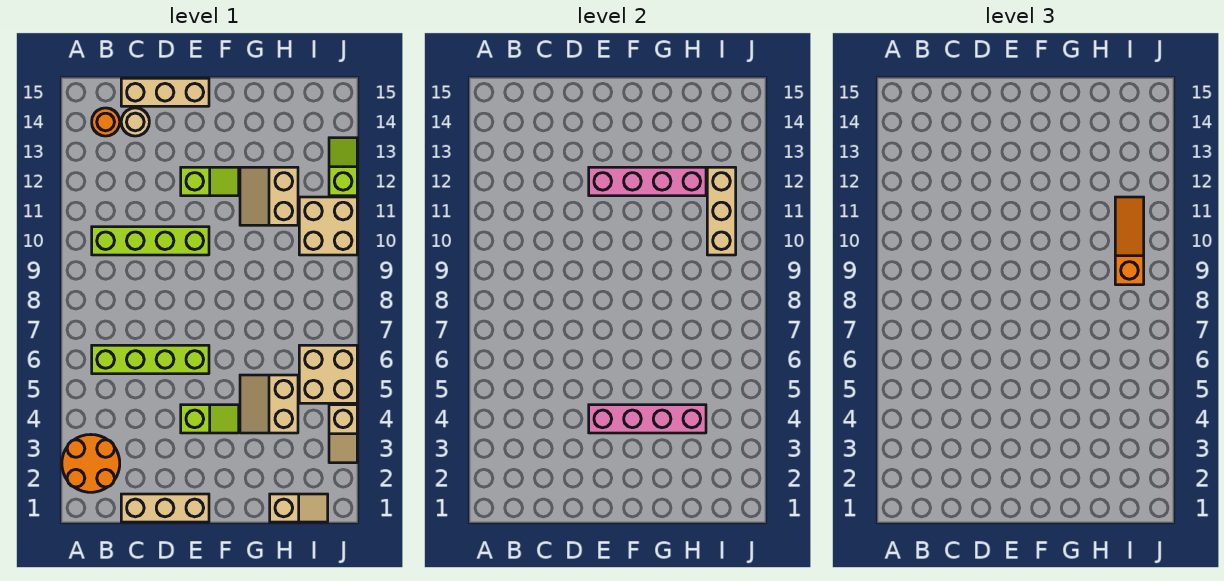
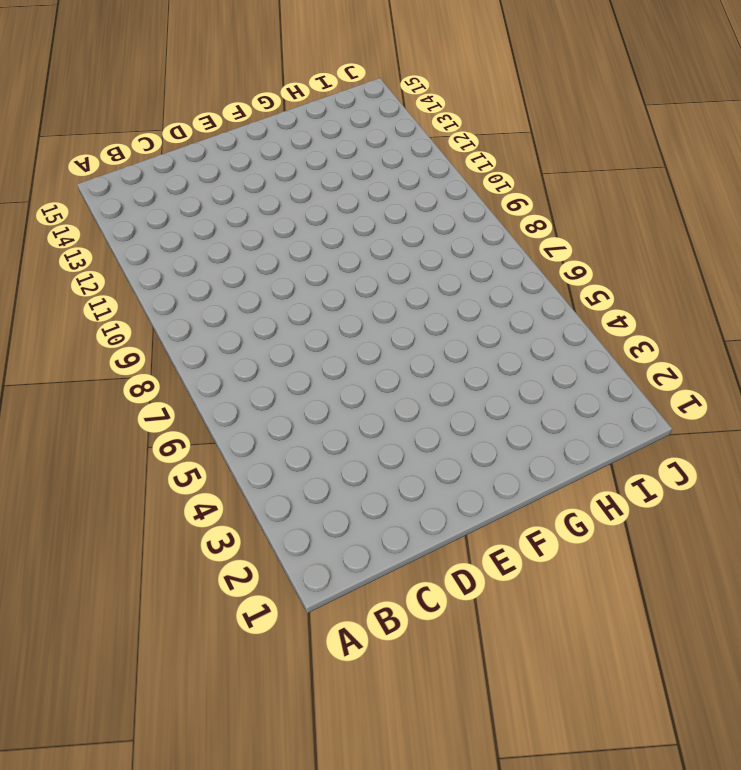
none -> orange 2x2 round brick [62,435,120,492]
none -> lime 1x4 brick [92,345,209,374]
none -> lime 1x4 brick [92,227,209,255]

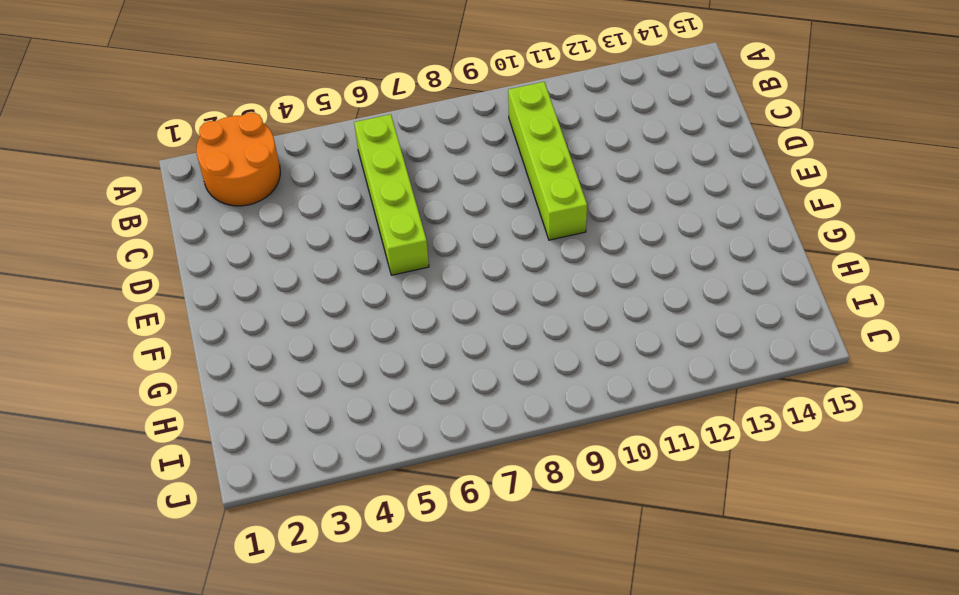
none -> orange 1x1 round brick [92,108,120,136]
none -> tan 1x3 brick [121,494,209,522]
none -> tan 1x1 round brick [121,108,149,136]

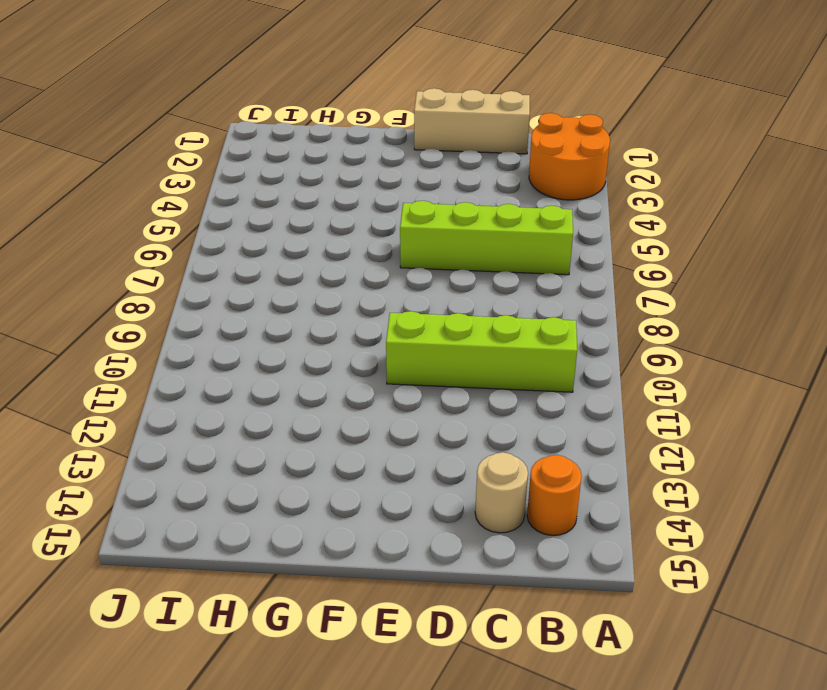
none -> tan 1x3 brick [121,78,209,106]
none -> lime 1x2 slope [181,405,239,433]
none -> lime 1x2 slope [181,167,239,196]

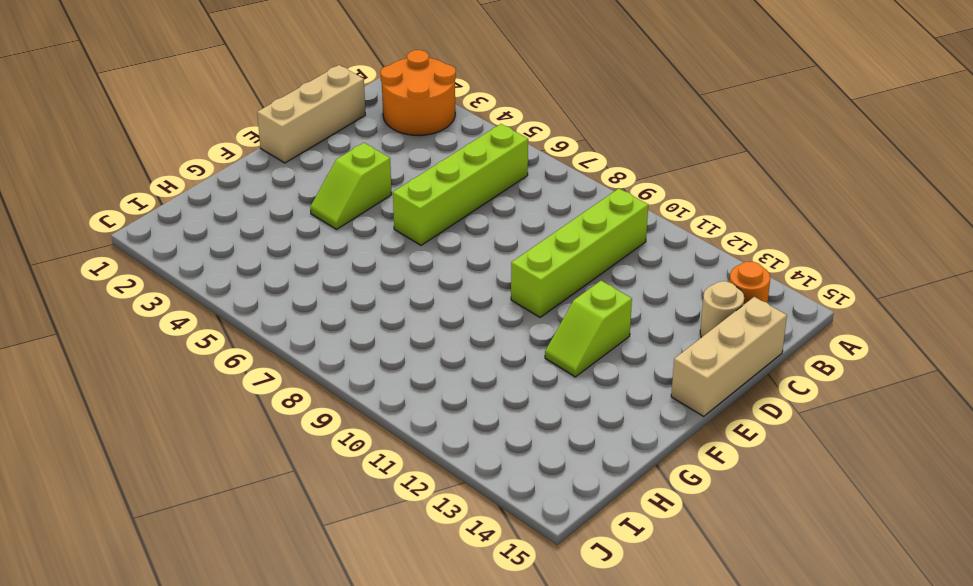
none -> tan 2x2 slope [240,375,298,433]
none -> tan 2x2 slope [240,167,298,225]
none -> tan 1x2 slope [270,494,328,522]

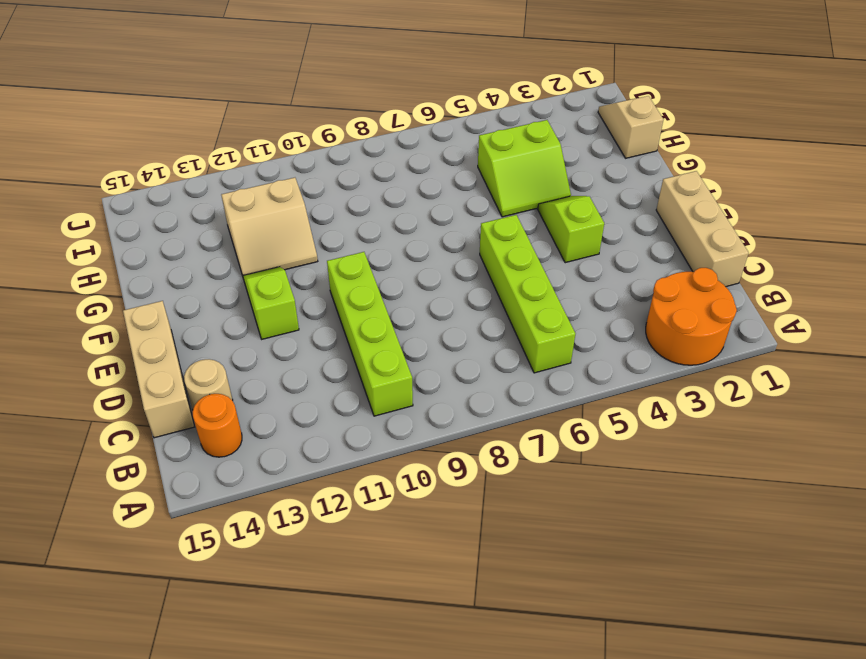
lime 2x2 slope [478,120,571,217] -> tan 2x2 slope [240,375,298,433]
none -> tan 2x2 brick [299,345,357,403]
none -> tan 2x2 brick [299,197,357,255]
none -> tan 1x2 slope [329,405,357,463]

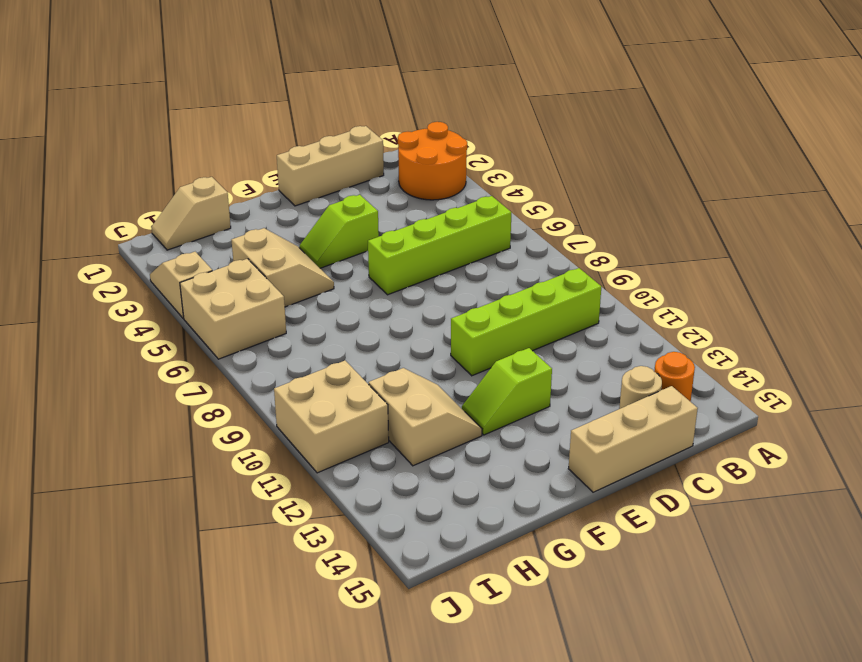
none -> lime 1x2 slope [329,138,357,196]
none -> pink 1x4 brick [589,405,706,433]
none -> pink 1x4 brick [589,167,706,196]

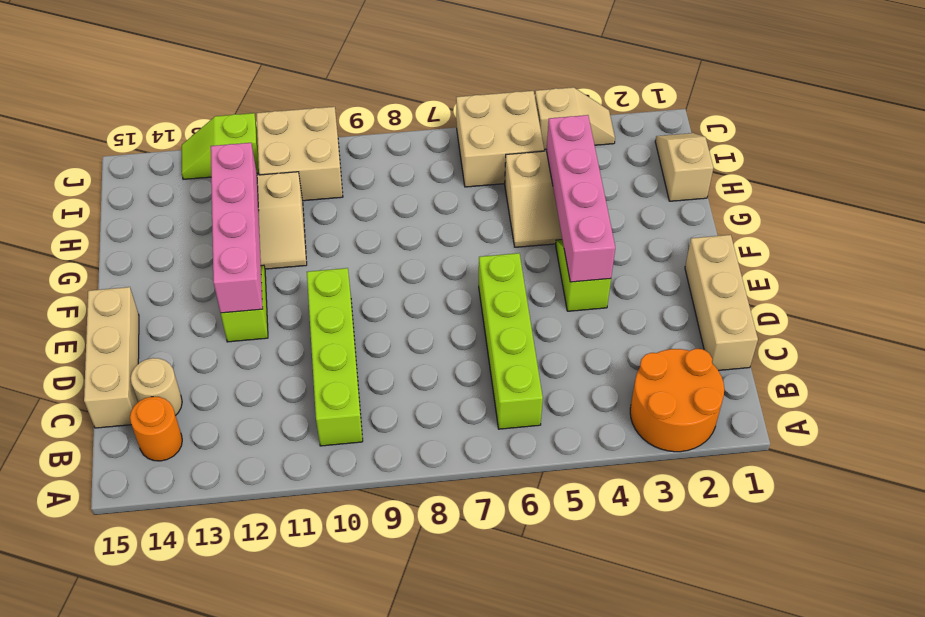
none -> tan 1x3 brick [707,167,736,255]
none -> orange 1x3 slope [1115,197,1144,285]

